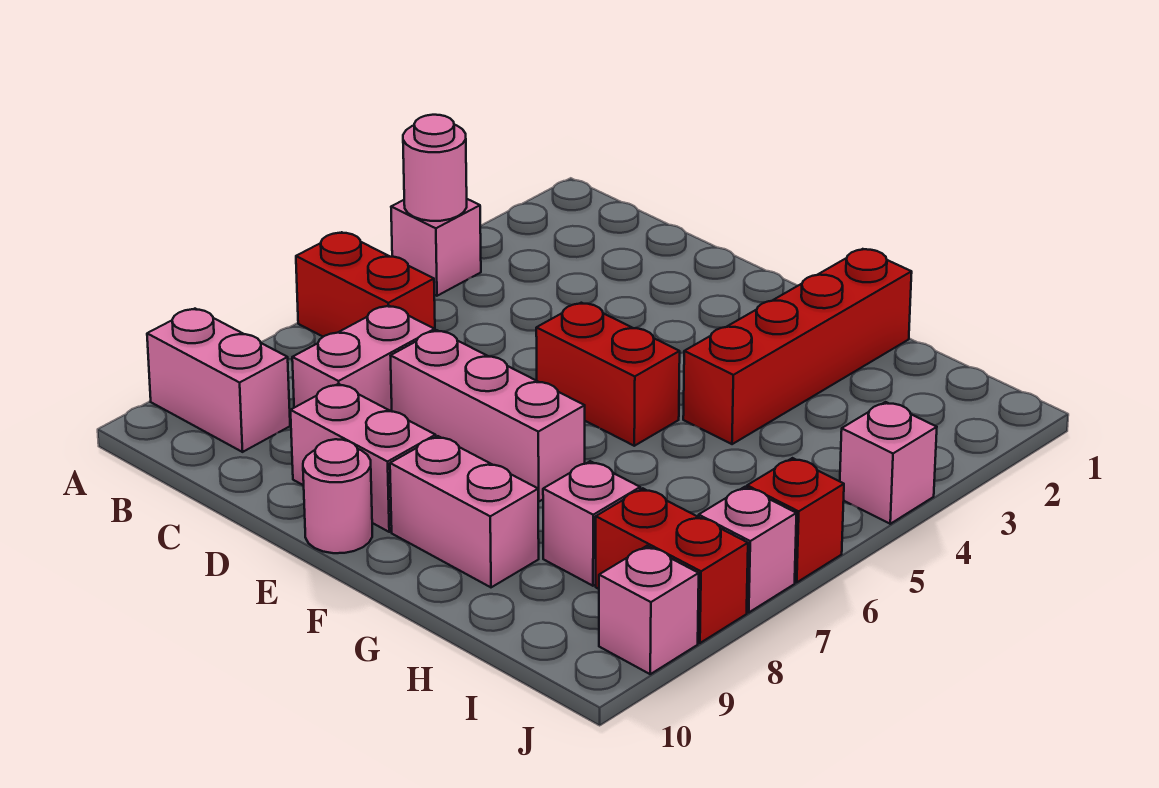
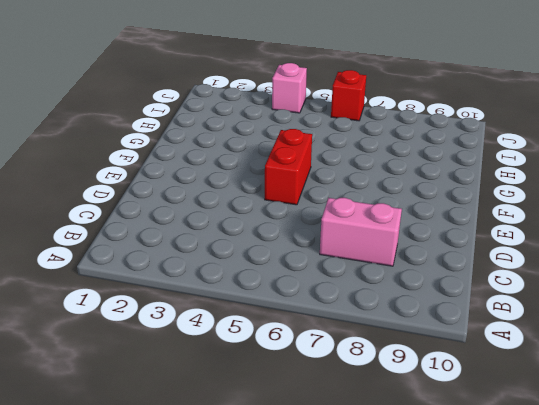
none -> pink 1x1 brick [391,199,481,296]
none -> red 1x2 brick [296,232,435,337]
none -> pink 1x2 brick [147,309,290,452]

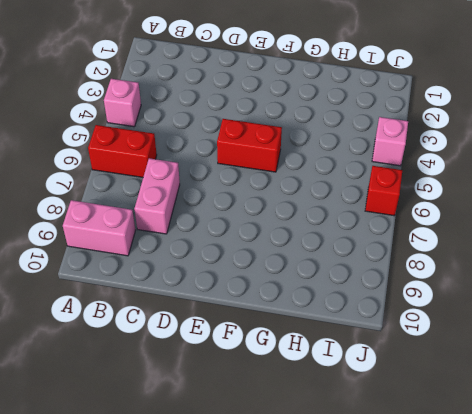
none -> pink 1x3 brick [391,330,585,501]
none -> pink 1x2 brick [290,384,436,532]
none -> pink 1x1 round brick [303,439,372,553]

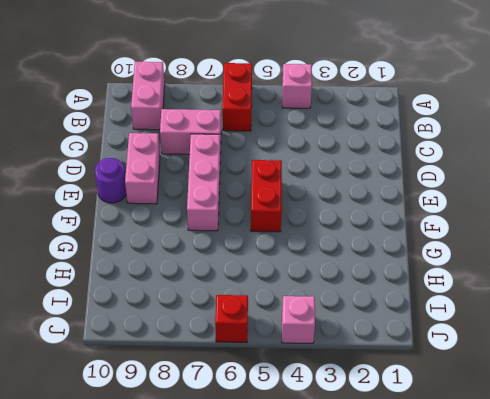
purple 1x1 round brick [95,158,126,203] -> pink 1x1 round brick [303,439,372,553]
none -> pink 1x2 brick [390,436,539,587]
none -> red 1x4 brick [683,249,912,444]
none -> pink 1x1 brick [543,461,640,586]

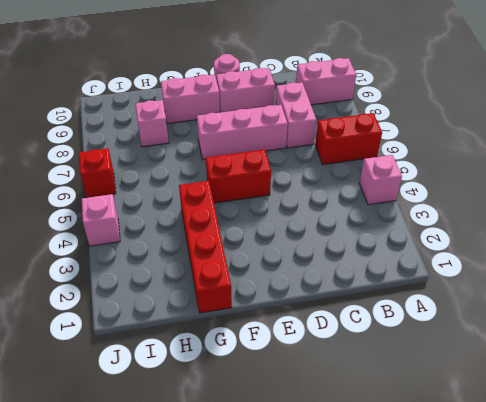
none -> red 1x2 brick [596,488,748,643]
none -> pink 1x1 brick [699,487,796,613]
none -> pink 1x1 brick [599,546,699,674]

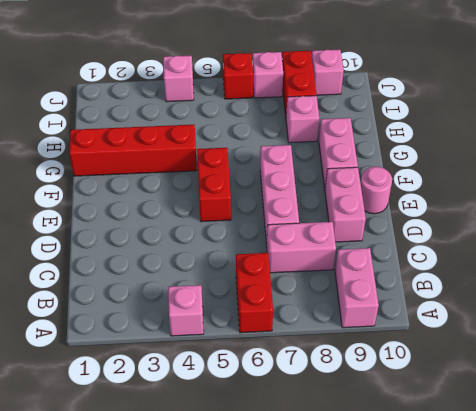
none -> pink 1x1 round brick [403,115,467,221]

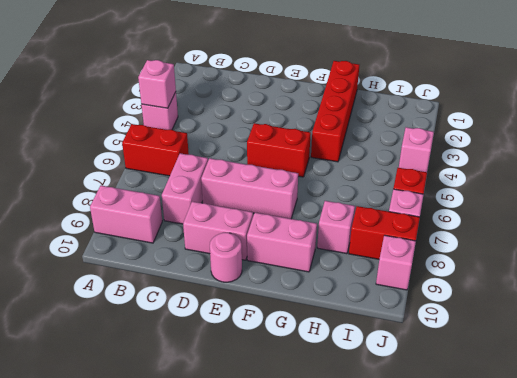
pink 1x1 brick [138,60,176,108] -> pink 1x1 round brick [403,115,467,221]

